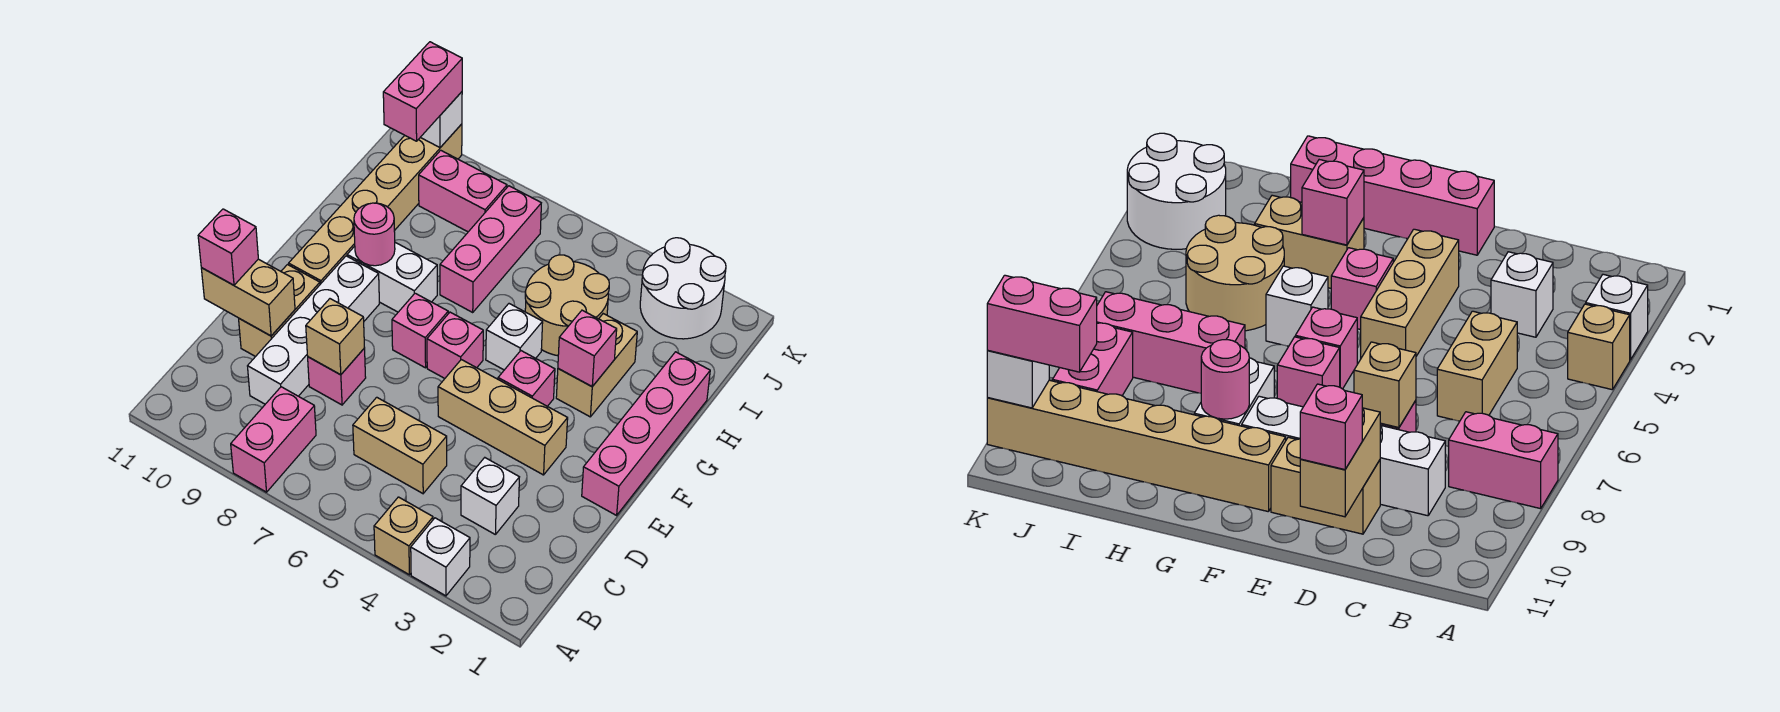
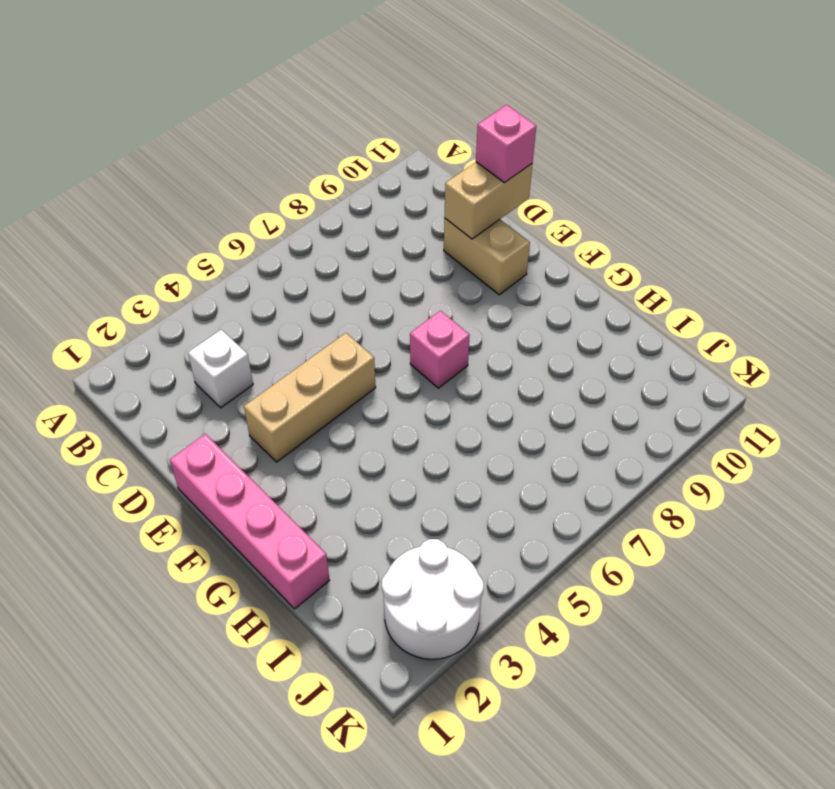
none -> white 1x1 brick [411,518,470,596]
none -> tan 1x1 brick [374,497,433,575]
none -> pink 1x2 brick [231,387,316,492]

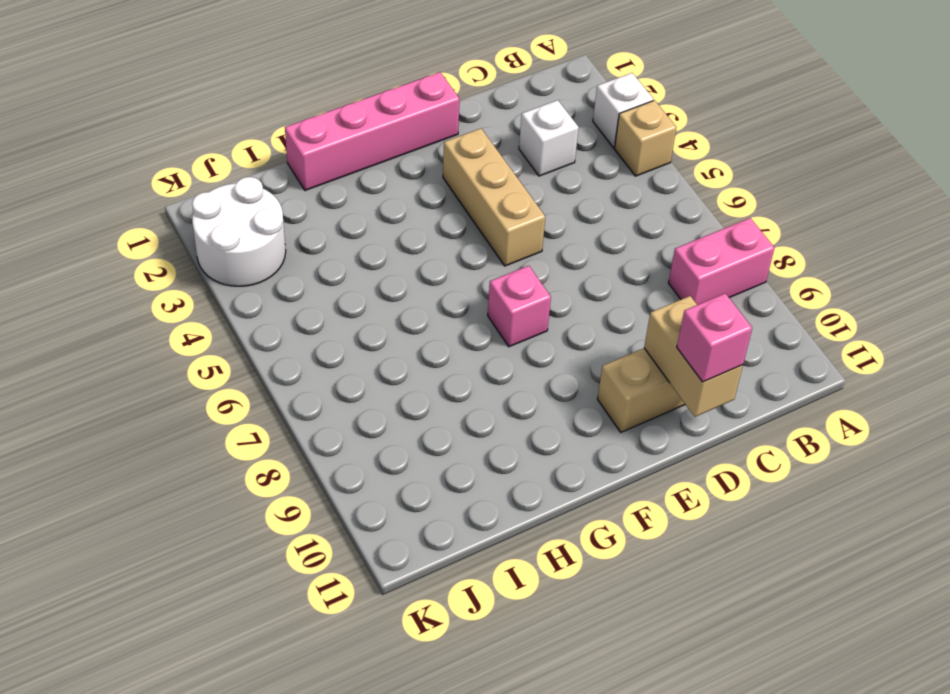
none -> tan 1x2 brick [353,397,447,493]
none -> white 1x4 brick [248,256,379,404]
none -> pink 1x1 brick [308,348,366,405]

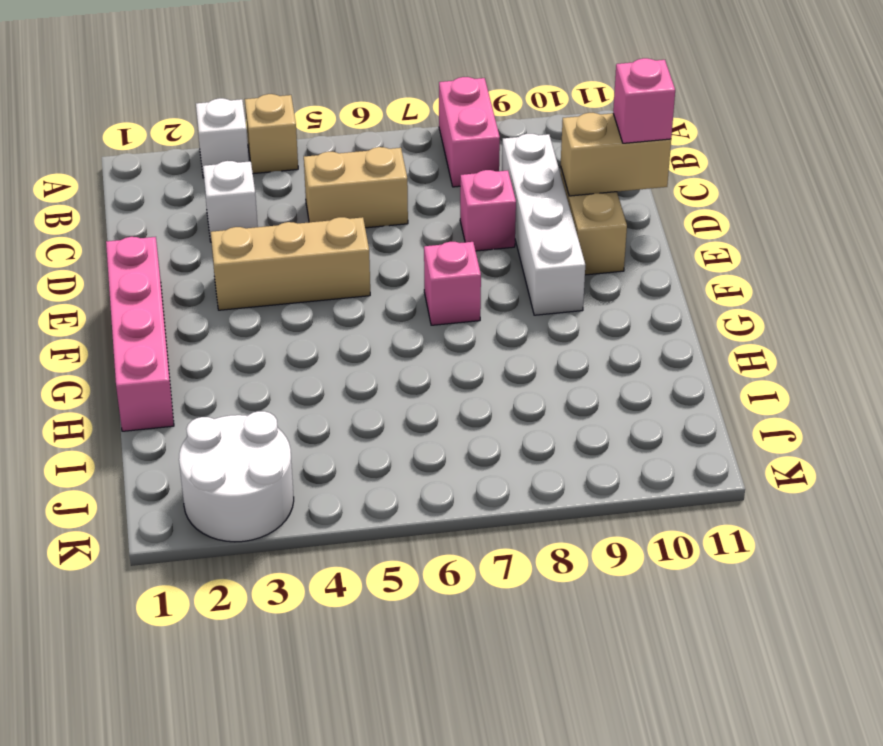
none -> pink 1x1 brick [498,351,555,406]
none -> pink 1x1 brick [427,312,483,378]
none -> tan 1x6 brick [289,124,462,284]

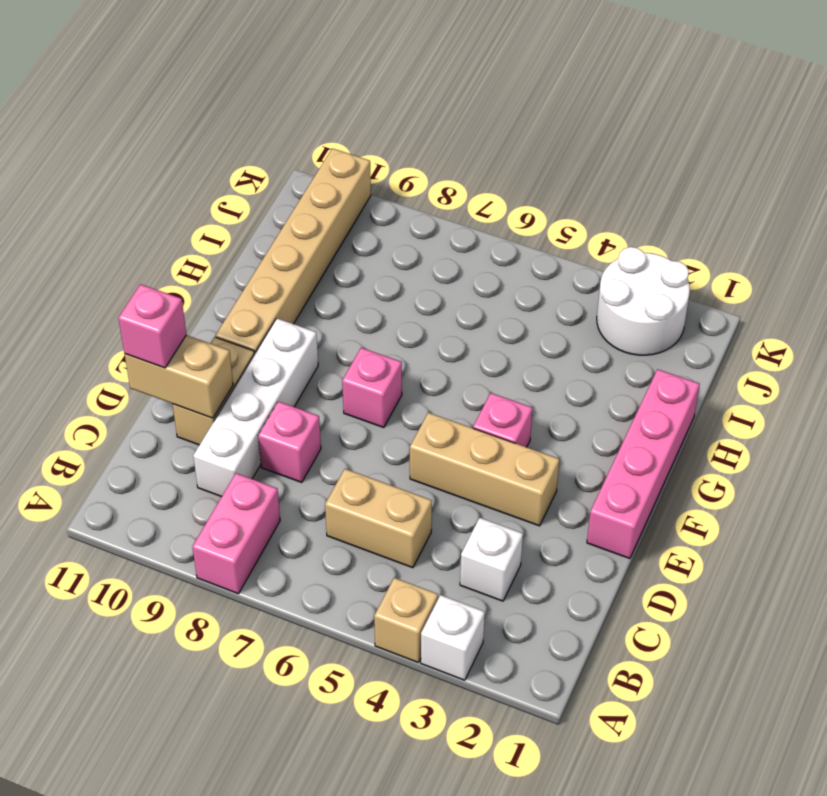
none -> pink 1x1 brick [427,312,483,378]
none -> tan 1x2 brick [556,314,637,417]
none -> white 1x1 brick [486,304,543,370]

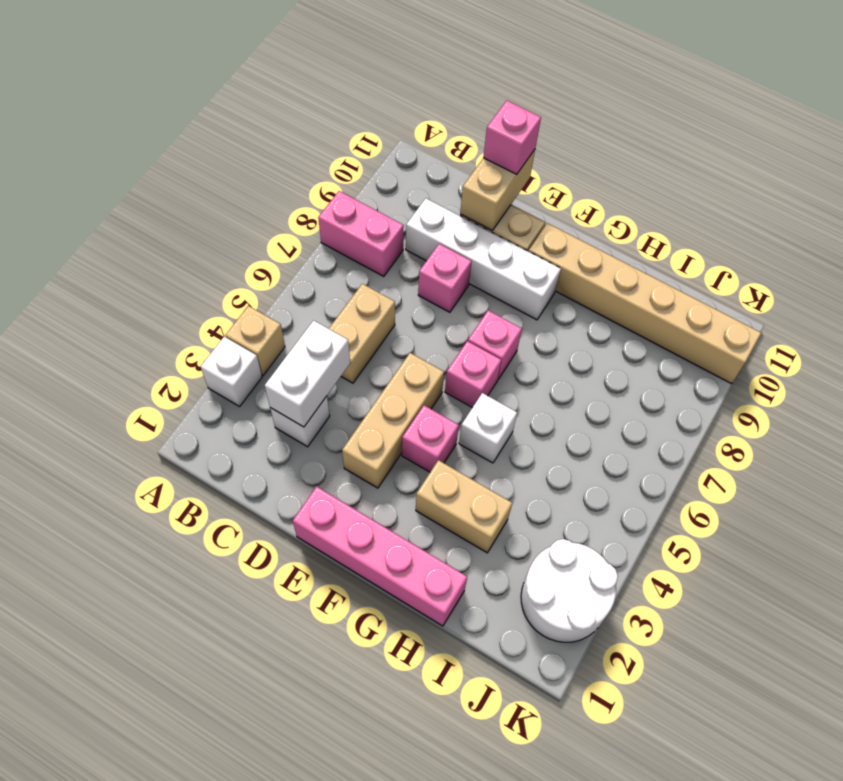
white 1x2 brick [265,320,350,427] -> white 1x2 brick moved to [347,242,437,312]
none -> tan 2x2 round brick [525,255,609,356]
none -> pink 1x3 brick [440,186,541,312]
none -> pink 1x2 brick [419,150,507,232]

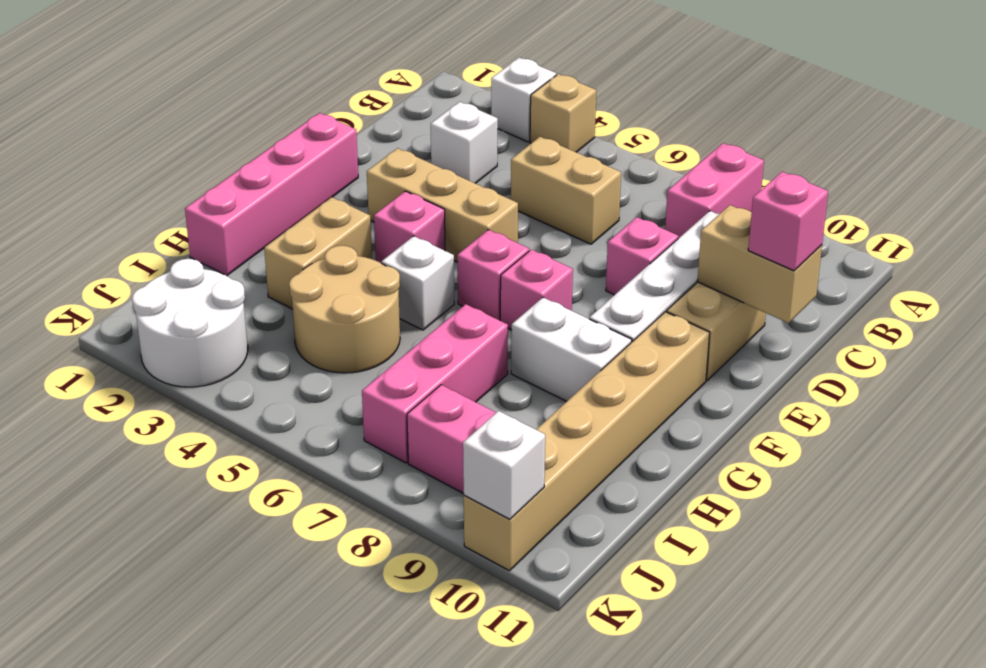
none -> tan 1x1 brick [306,299,364,375]
none -> pink 1x1 brick [558,310,617,387]
none -> pink 1x1 round brick [354,203,395,266]

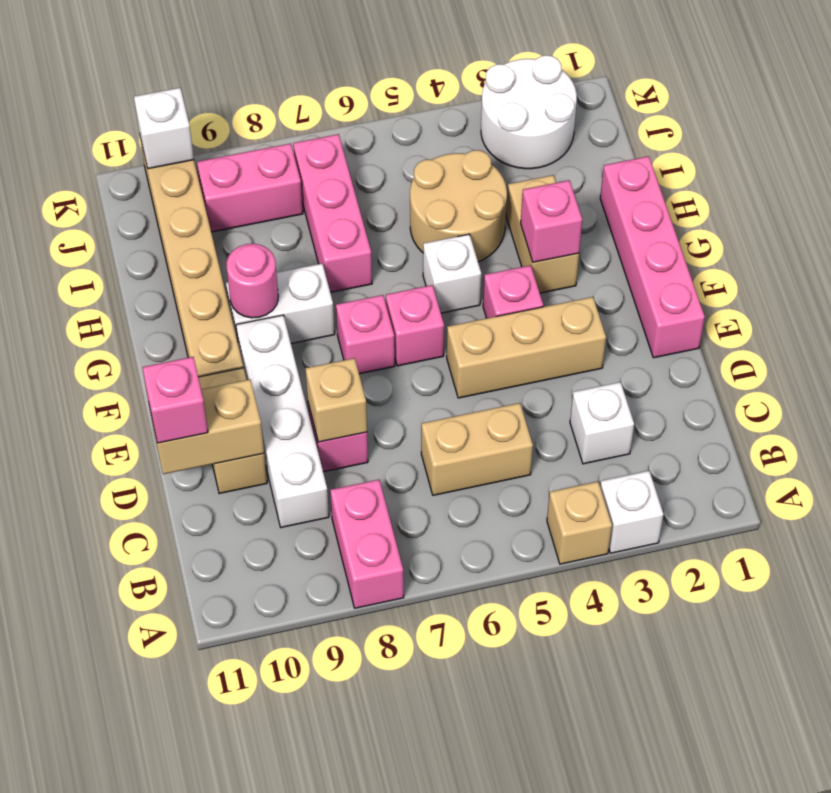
none -> pink 1x2 brick [383,42,462,141]

